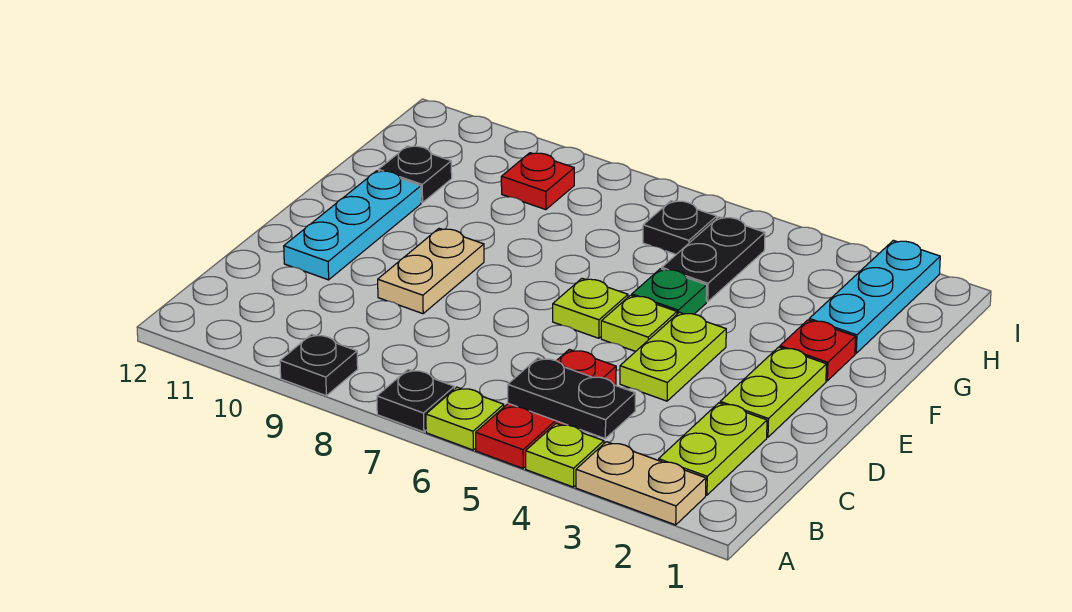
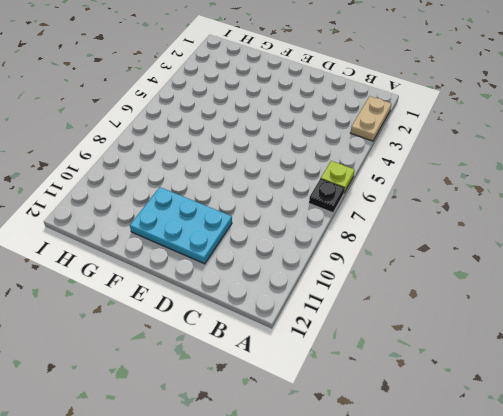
cyan 2x3 plate [130,187,232,264] -> cyan 1x3 plate [284,171,421,280]
none -> lime 1x1 plate [526,423,604,487]
none -> red 1x3 plate [476,349,616,468]
none -> black 1x1 plate [280,334,358,396]

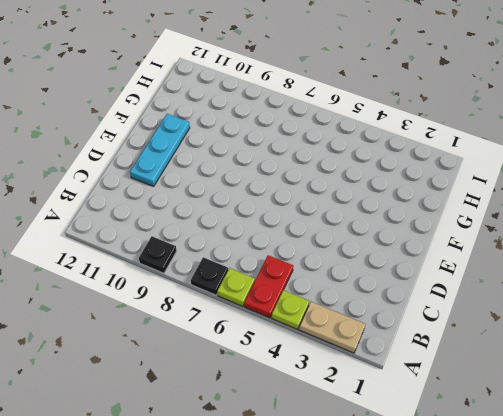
red 1x2 plate [244,255,293,318] -> red 1x3 plate [476,349,616,468]
none -> lime 1x2 plate [659,403,767,495]
none -> lime 1x2 plate [720,347,827,437]
none -> lime 1x2 plate [620,312,726,401]

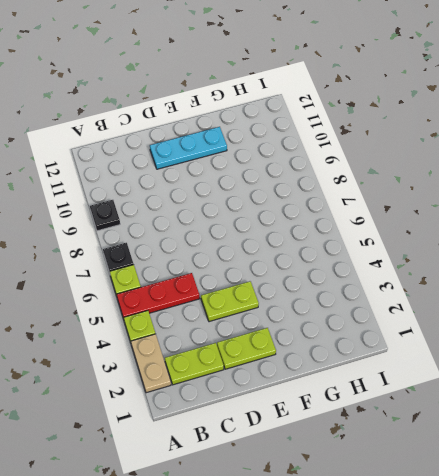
none -> tan 1x2 plate [378,228,484,314]
none -> lime 1x1 plate [601,295,677,351]
none -> lime 1x1 plate [553,278,628,338]

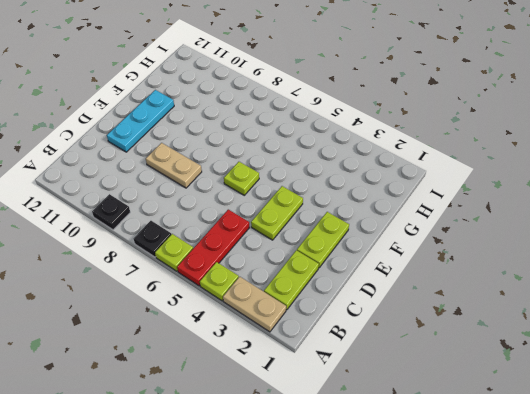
tan 1x2 plate [146,143,202,188] -> tan 1x2 plate turned to [378,228,484,314]
none -> lime 1x1 plate [601,295,677,351]
none -> red 1x1 plate [780,320,856,381]
none -> green 1x1 plate [632,269,707,314]

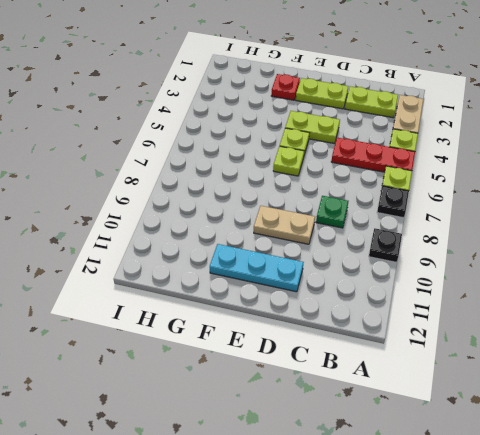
green 1x1 plate [316,196,349,228] -> green 1x1 plate moved to [632,269,707,314]
none -> cyan 1x3 plate [809,240,940,353]
none -> black 1x2 plate [662,217,765,302]
none -> black 1x1 plate [378,146,452,203]

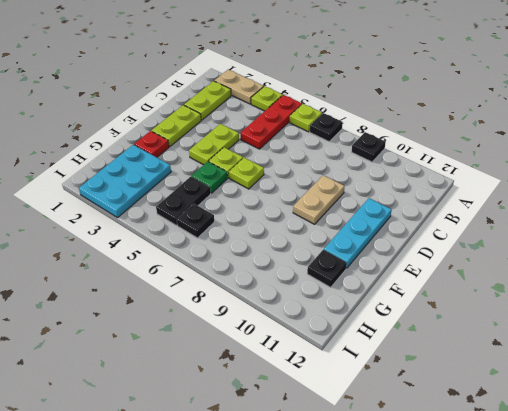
cyan 2x3 plate [79,145,171,218] -> cyan 1x3 plate [809,240,940,353]
none -> red 1x1 plate [501,153,574,210]
none -> black 1x2 plate [508,358,635,438]

